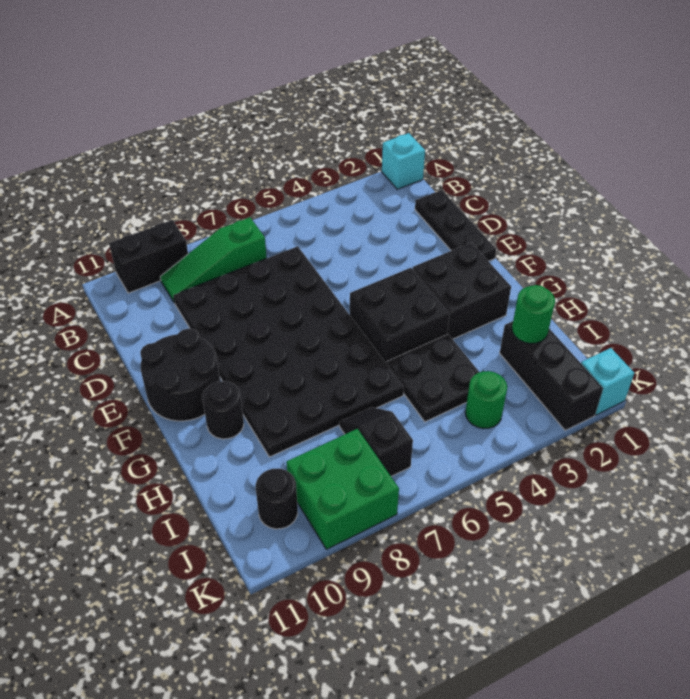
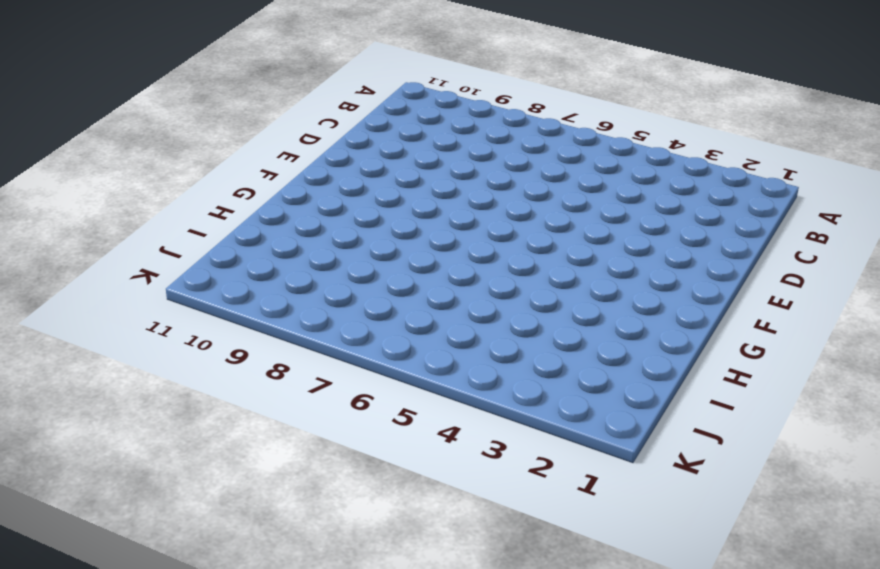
none -> cyan 1x1 brick [382,133,425,189]
none -> black 1x2 brick [109,220,188,293]
none -> green 1x3 slope [160,217,267,303]

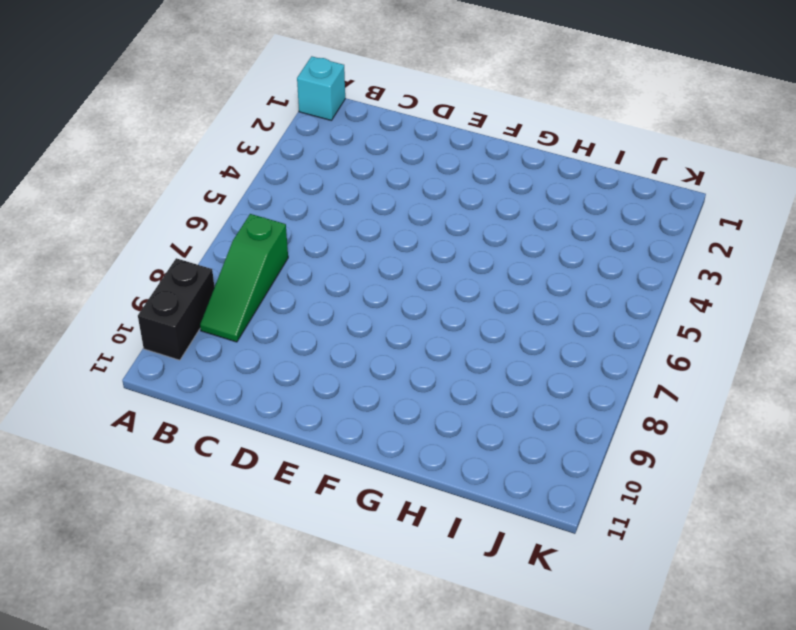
none -> black 1x3 plate [415,190,496,261]
none -> black 4x6 plate [173,246,404,457]
none -> black 2x2 round brick [140,329,220,421]

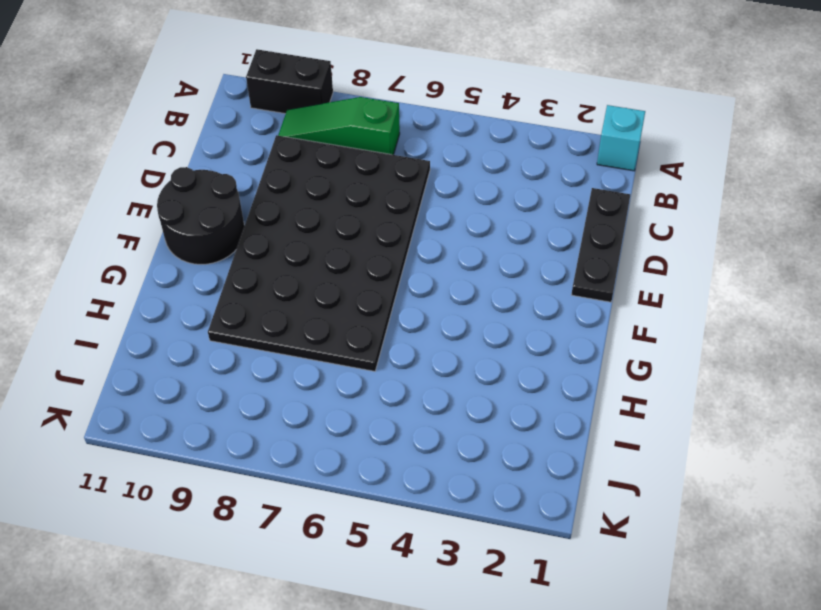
none -> black 2x2 brick [413,243,511,339]
none -> black 2x2 brick [350,268,450,364]
none -> black 1x1 round brick [202,381,244,439]

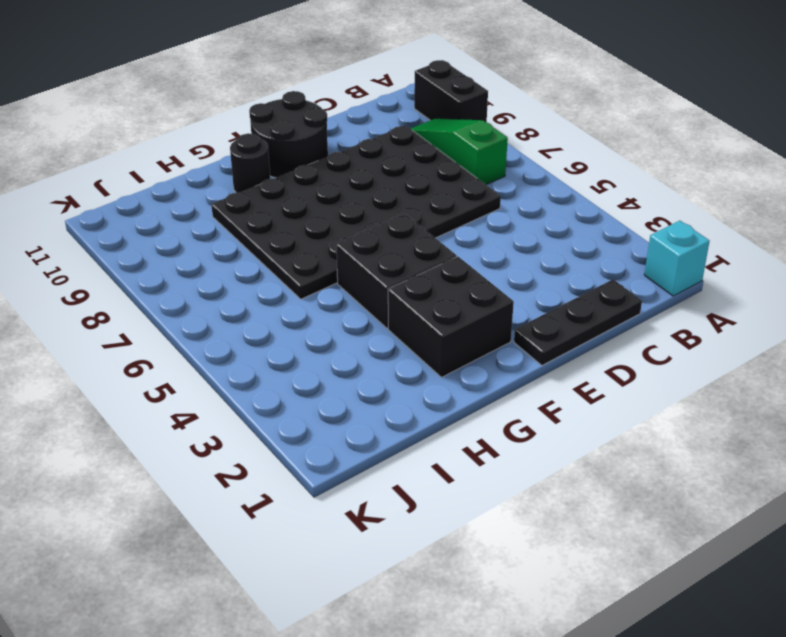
none -> black 2x2 plate [387,334,479,422]
none -> black 1x3 brick [500,321,603,430]
none -> black 1x2 slope [339,407,413,476]

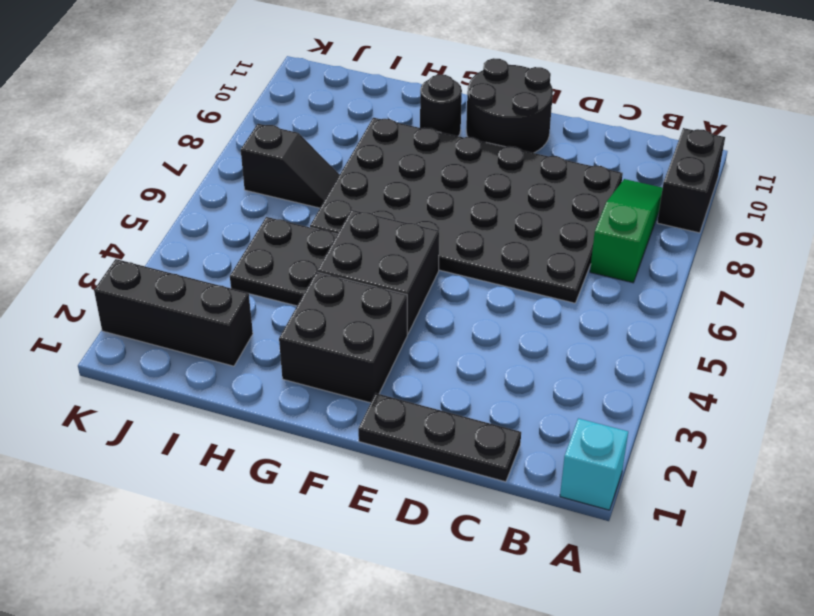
none -> green 1x1 round brick [465,371,507,429]
none -> green 2x2 brick [286,429,399,549]
none -> black 1x1 round brick [256,468,298,529]

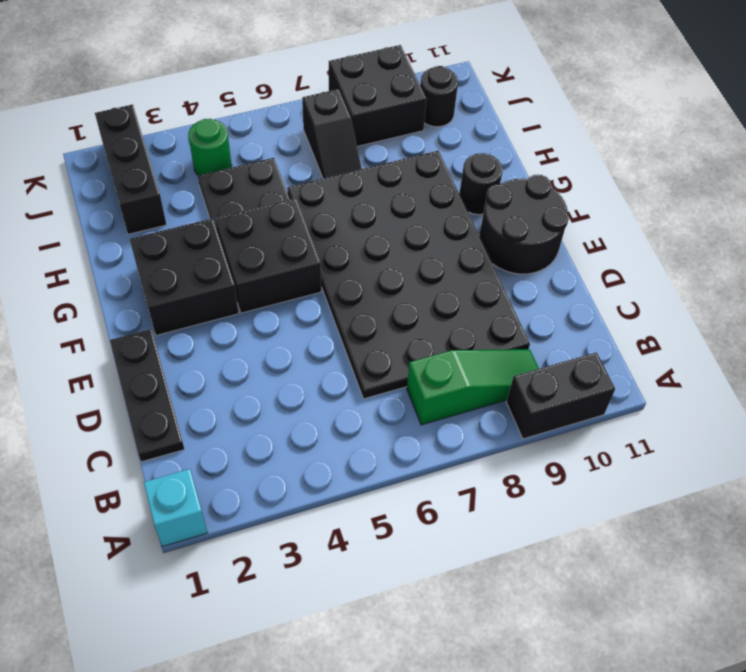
black 2x2 brick [329,45,426,146] -> green 2x2 brick [286,429,399,549]
none -> cyan 1x1 brick [581,348,634,415]
none -> green 1x1 round brick [512,285,555,344]

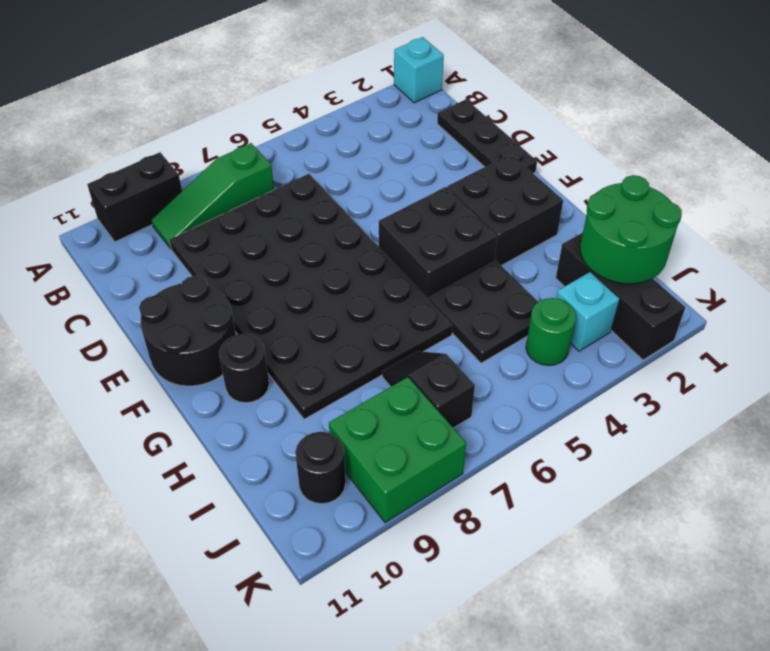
green 2x2 round brick [580,175,682,284] -> green 1x1 round brick [512,285,555,344]
cyan 1x1 brick [556,272,619,351] -> cyan 1x1 brick moved to [581,348,634,415]

